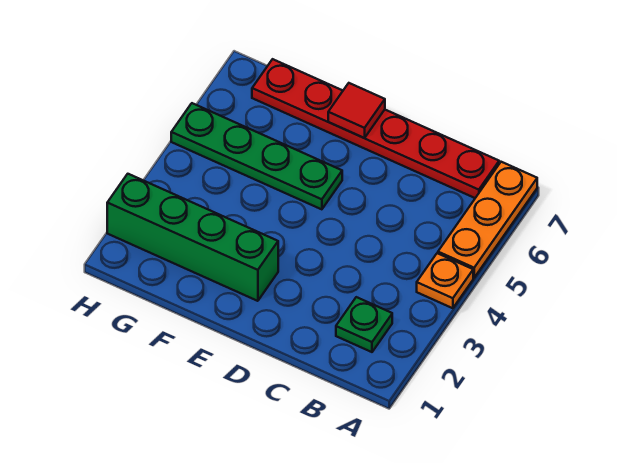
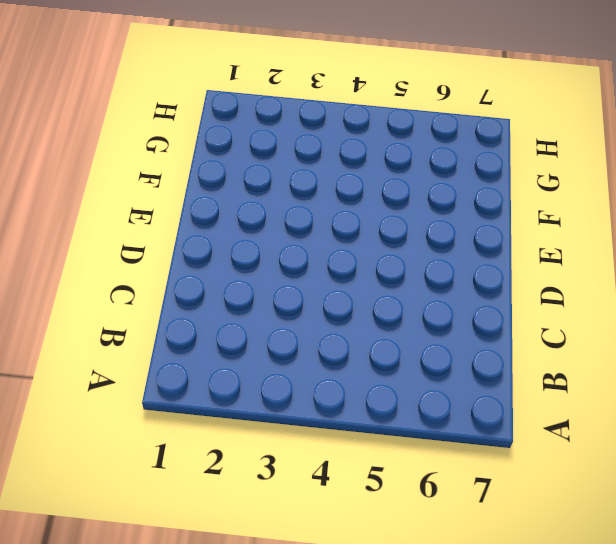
none -> orange 1x1 plate [417,253,473,308]
none -> orange 1x3 plate [438,162,537,278]

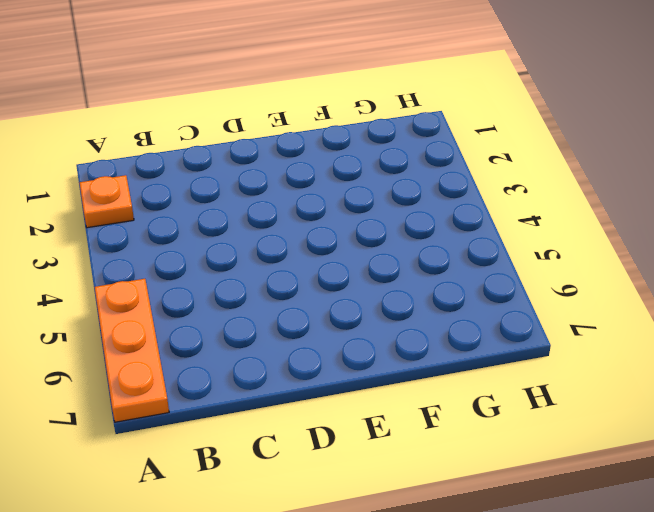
orange 1x1 plate [80,175,134,228] -> orange 1x1 plate moved to [417,253,473,308]
none -> green 1x1 plate [336,297,392,352]
none -> red 1x6 plate [252,59,499,198]

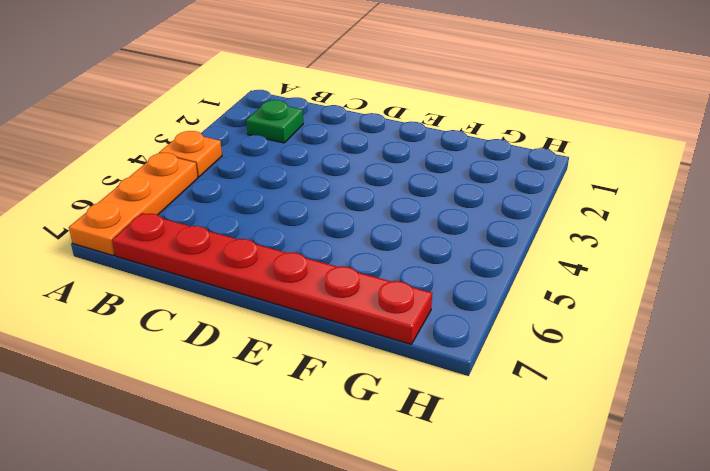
none -> green 1x4 brick [107,174,278,301]
none -> green 1x4 plate [171,103,342,209]

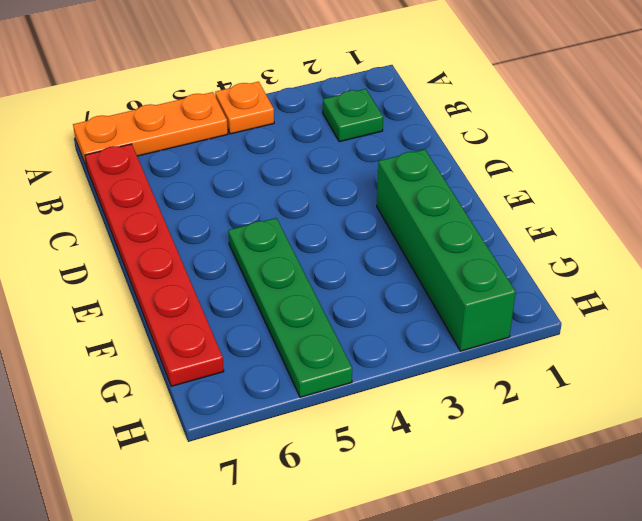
none -> red 1x1 tile [328,83,385,138]

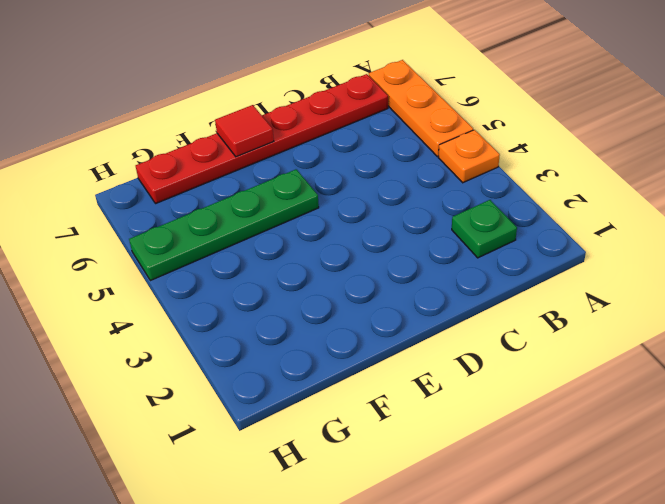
none -> green 1x4 brick [107,174,278,301]

